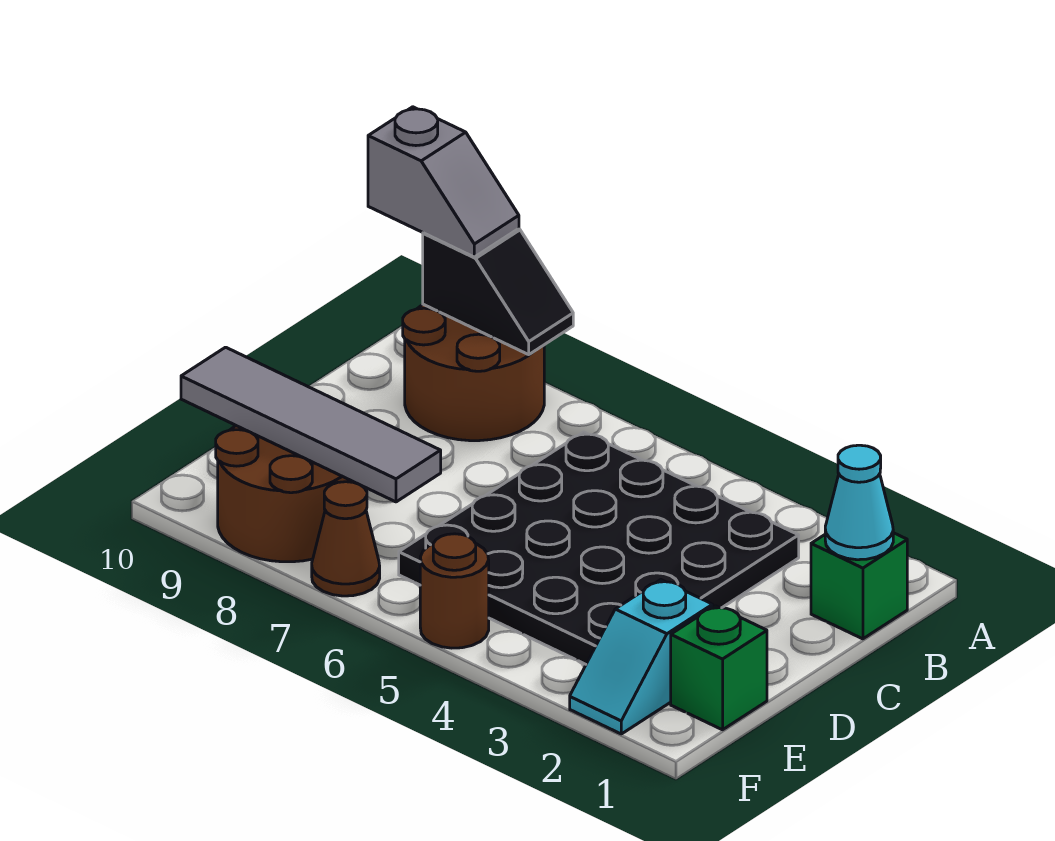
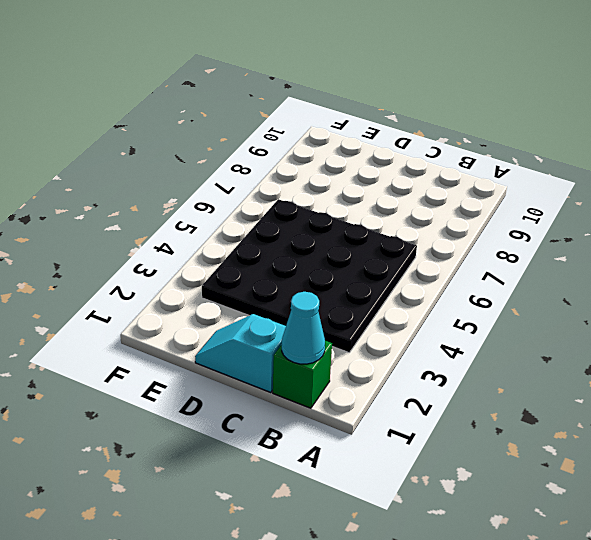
cyan 1x2 slope [195,314,286,392] -> cyan 1x2 slope moved to [570,580,713,734]
none -> brown 2x2 round brick [403,304,544,441]
none -> green 1x1 brick [671,606,767,730]
none -> brown 2x2 round brick [216,426,357,562]

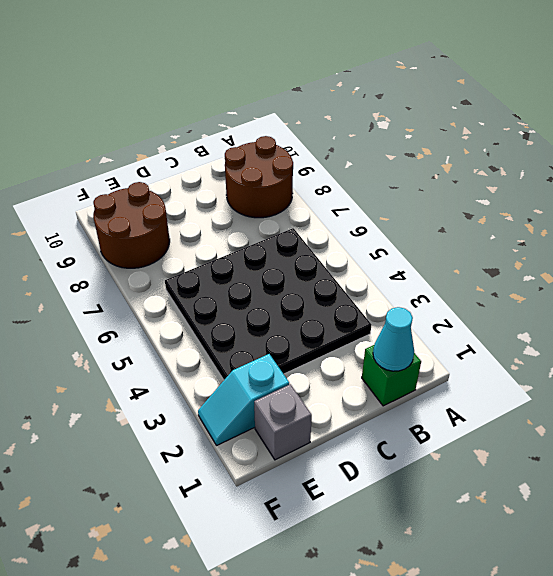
grey 1x1 brick [254,384,312,460] -> green 1x1 brick [671,606,767,730]
none -> brown 1x1 round brick [420,534,489,648]
none -> brown 1x1 cone [312,482,380,596]
none -> black 1x2 slope [423,229,573,355]

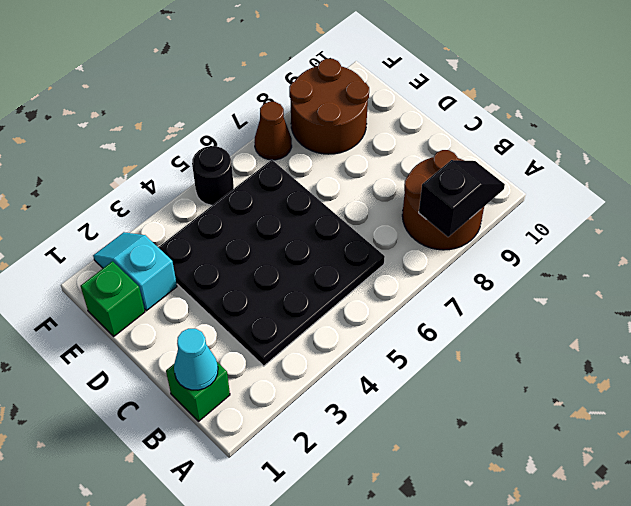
black 1x2 slope [419,160,505,237] -> black 1x2 slope turned to [423,229,573,355]
black 1x1 round brick [192,146,234,205] -> brown 1x1 round brick [420,534,489,648]
none -> grey 1x4 tile [181,347,441,502]
none -> grey 1x2 slope [368,107,519,257]

